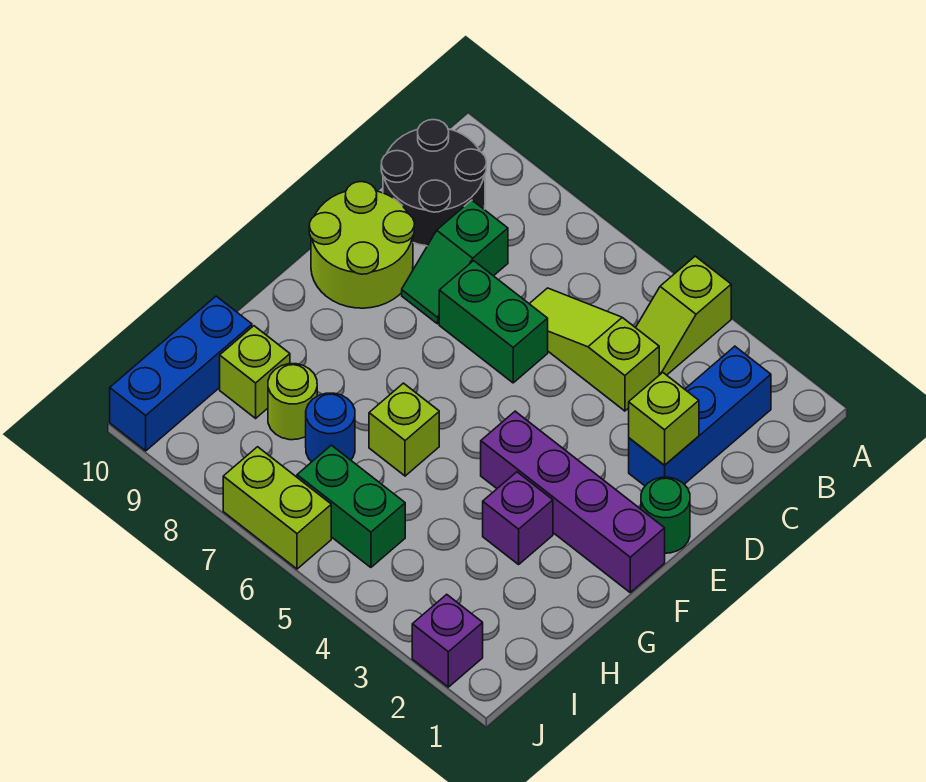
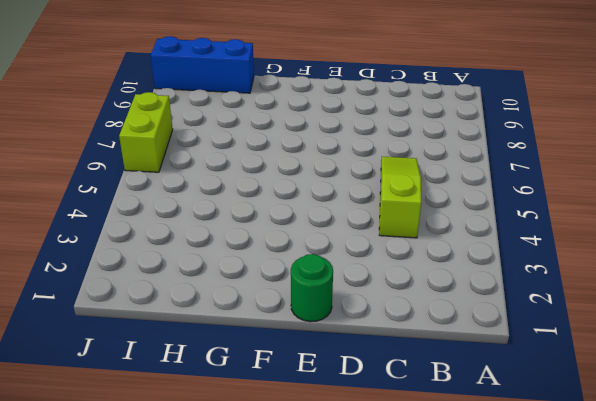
none -> lime 1x2 slope [636,256,731,375]
none -> blue 1x3 brick [629,346,771,486]
none -> black 2x2 round brick [381,120,486,246]

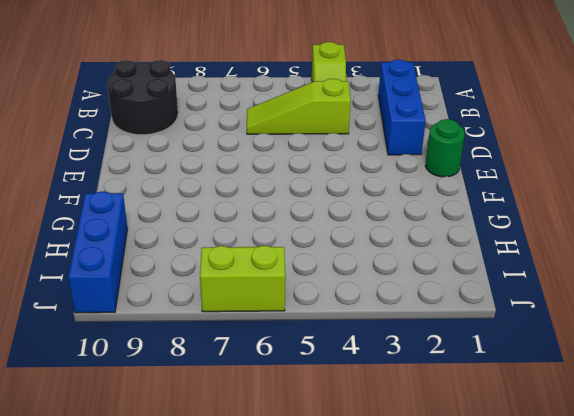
none -> green 1x2 slope [402,200,508,324]
none -> green 1x2 brick [439,261,548,383]
none -> lime 2x2 round brick [309,182,414,308]

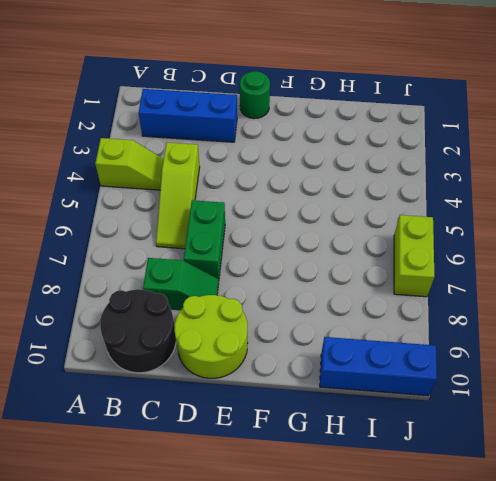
none -> purple 1x4 brick [481,411,665,592]
none -> purple 1x1 brick [483,472,553,564]
none -> lime 1x1 brick [369,383,439,476]

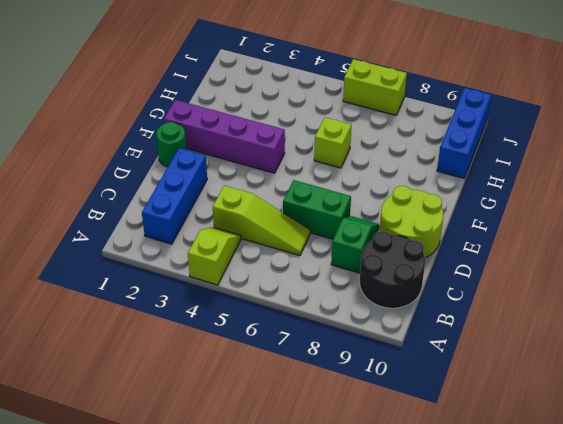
none -> purple 1x1 brick [483,472,553,564]
none -> blue 1x1 round brick [306,393,355,462]
none -> lime 1x1 round brick [268,364,317,440]

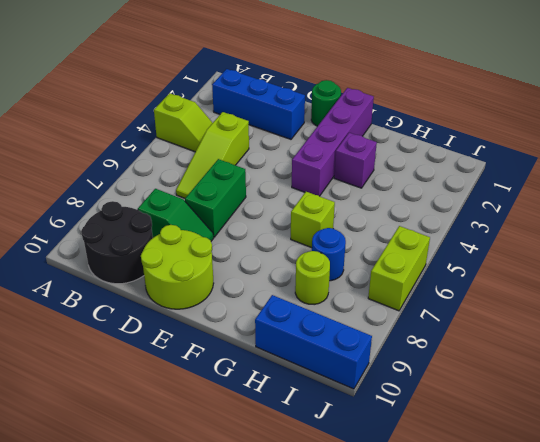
none -> lime 1x1 brick [220,326,290,418]
none -> green 1x2 brick [297,445,405,567]
none -> purple 1x1 brick [412,594,483,687]

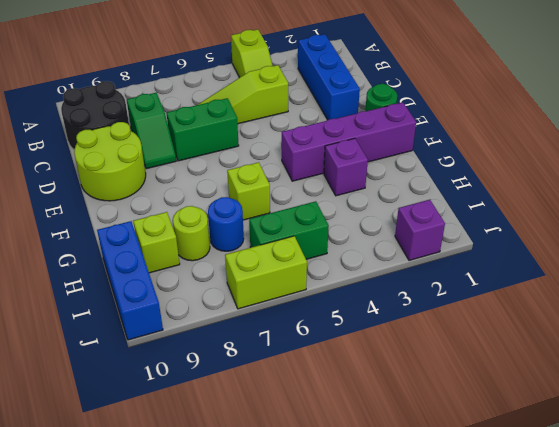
none -> lime 1x1 brick [629,373,699,465]

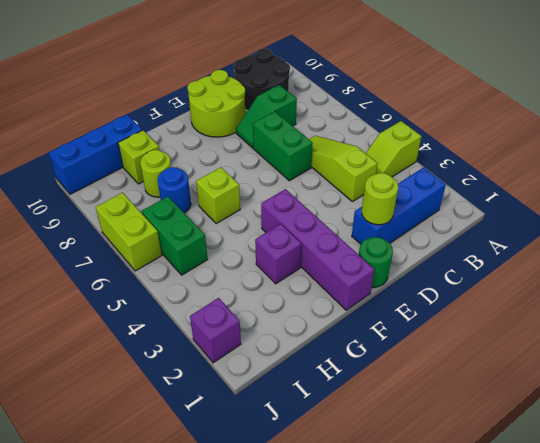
lime 1x1 round brick [362,173,398,225] -> lime 1x1 brick [629,373,699,465]

